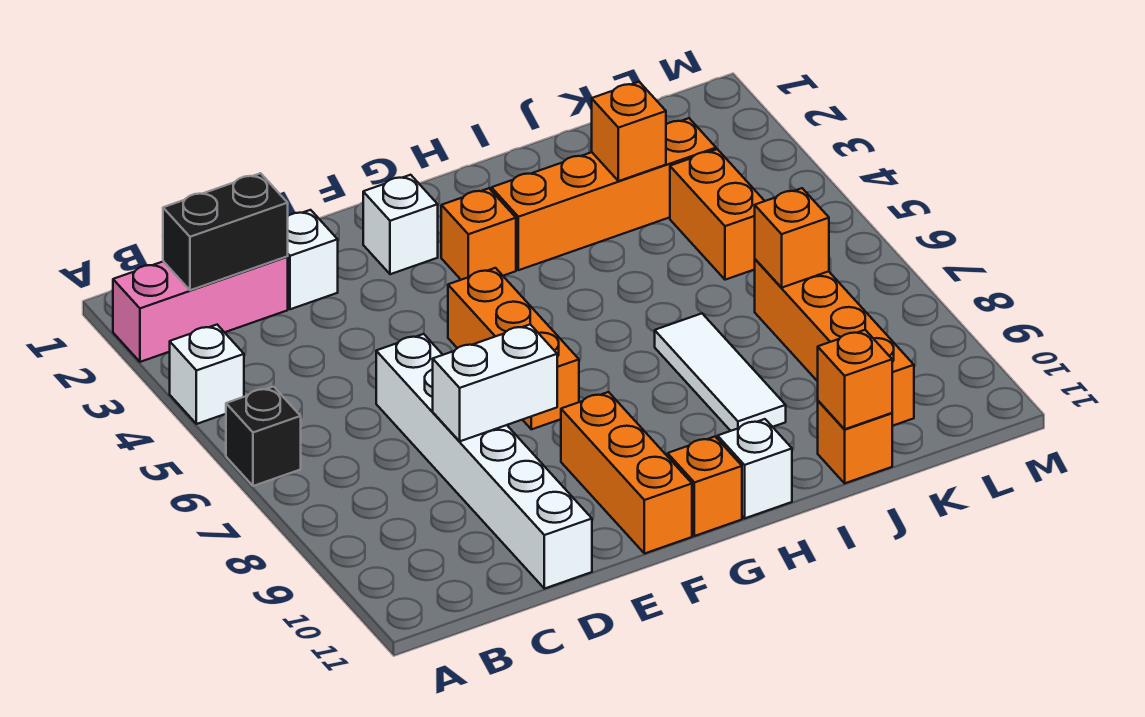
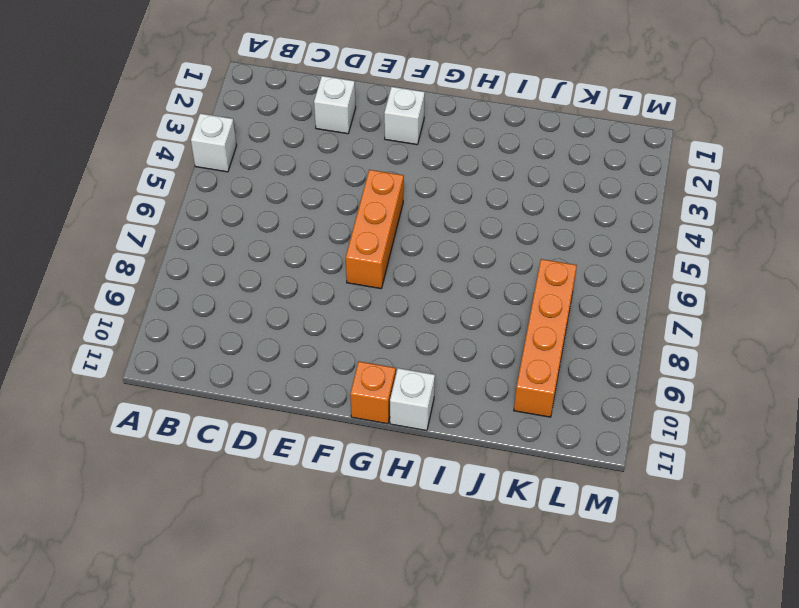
none -> pink 1x3 brick [113,257,288,362]
none -> black 1x1 brick [226,387,301,486]
none -> white 1x6 brick [376,334,592,589]

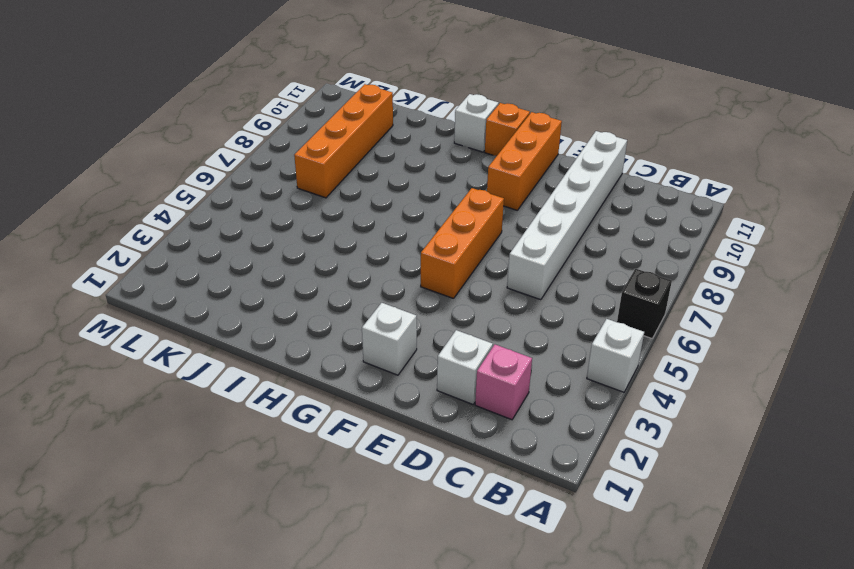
pink 1x1 brick [475,345,532,420] -> pink 1x3 brick [113,257,288,362]
none -> orange 1x1 brick [441,188,516,280]
none -> orange 1x4 brick [491,118,716,270]
none -> white 1x3 tile [655,314,786,431]

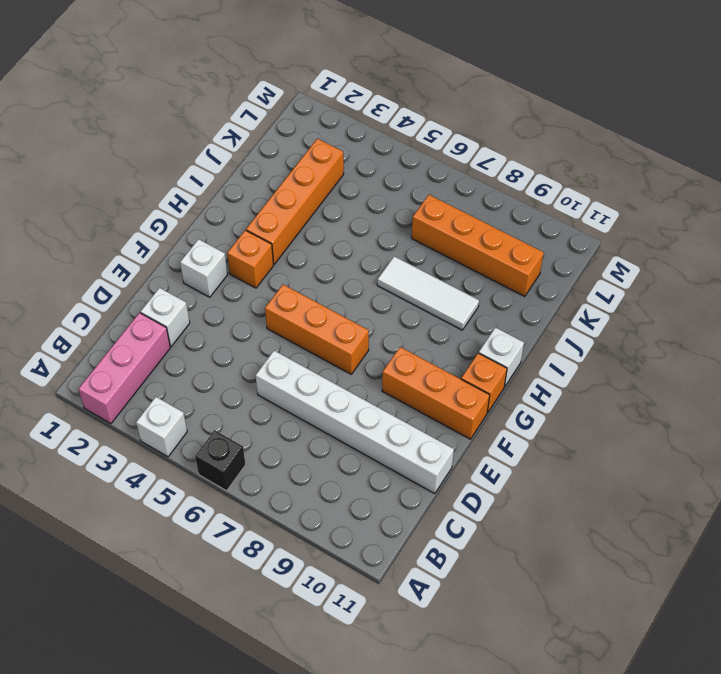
none -> orange 1x1 brick [818,401,892,483]
none -> orange 1x2 brick [670,149,764,280]
none -> black 1x2 brick [163,173,288,290]

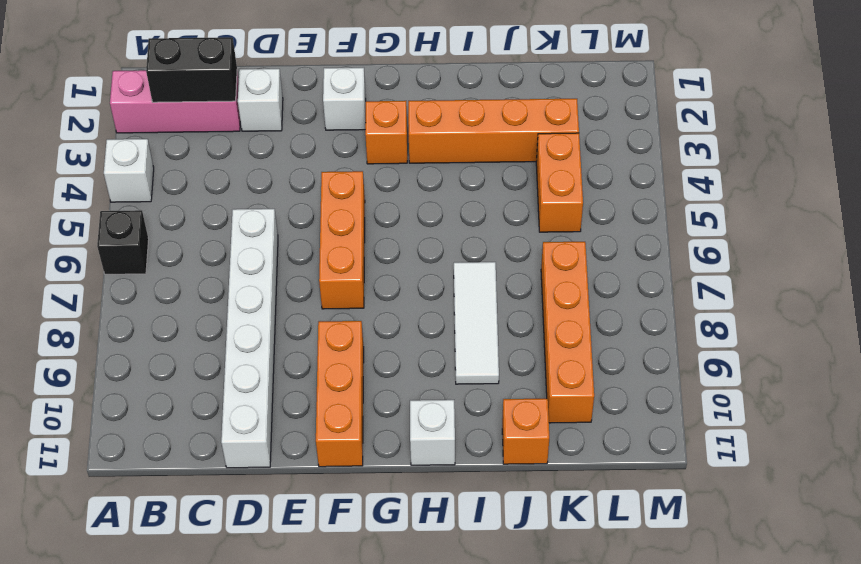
none -> orange 1x1 brick [668,437,742,536]
none -> white 1x2 brick [433,324,557,441]
none -> orange 1x1 brick [592,82,666,181]

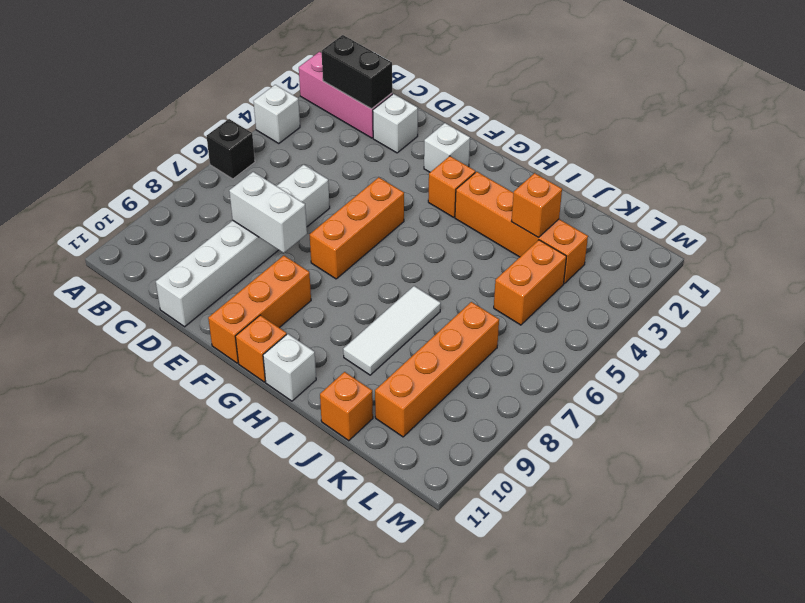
none -> orange 1x1 brick [818,330,892,429]
none -> orange 1x1 brick [755,188,829,288]

